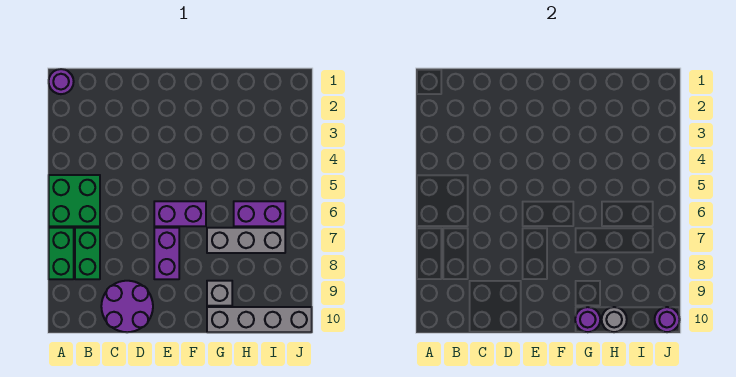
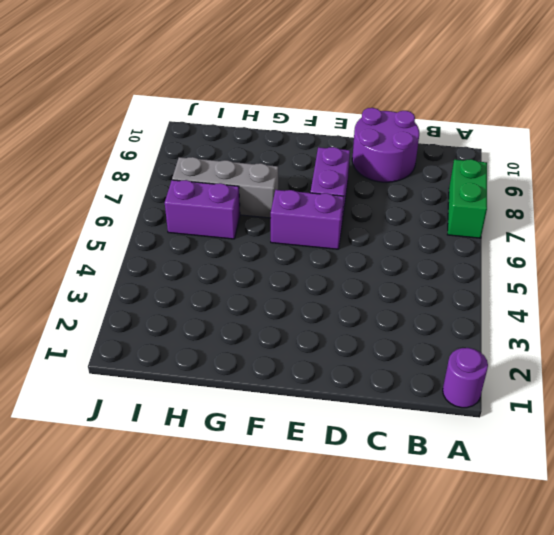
none -> green 2x2 brick [49,175,100,226]
none -> green 1x2 brick [75,228,100,279]
none -> grey 1x1 brick [207,281,232,306]

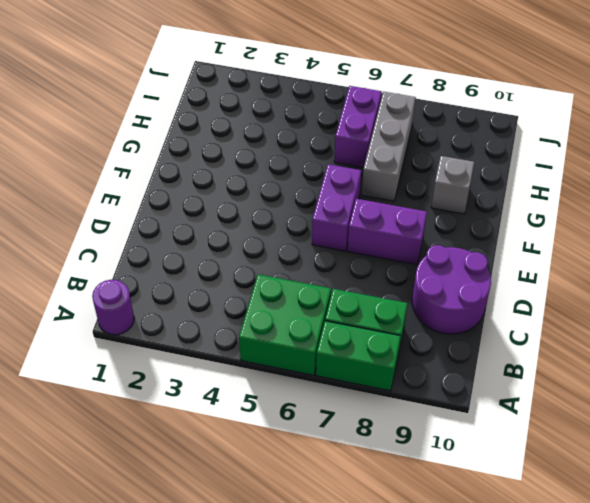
none -> grey 1x4 brick [207,307,312,332]
none -> purple 1x1 round brick [575,307,600,332]
none -> grey 1x1 round brick [602,307,627,332]

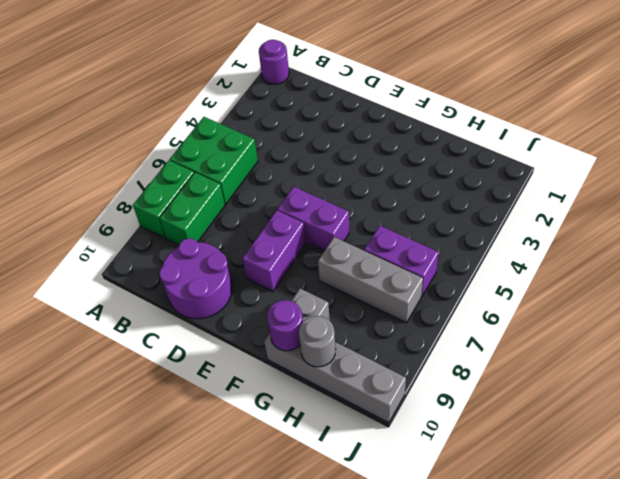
none -> purple 1x1 round brick [655,307,680,332]

